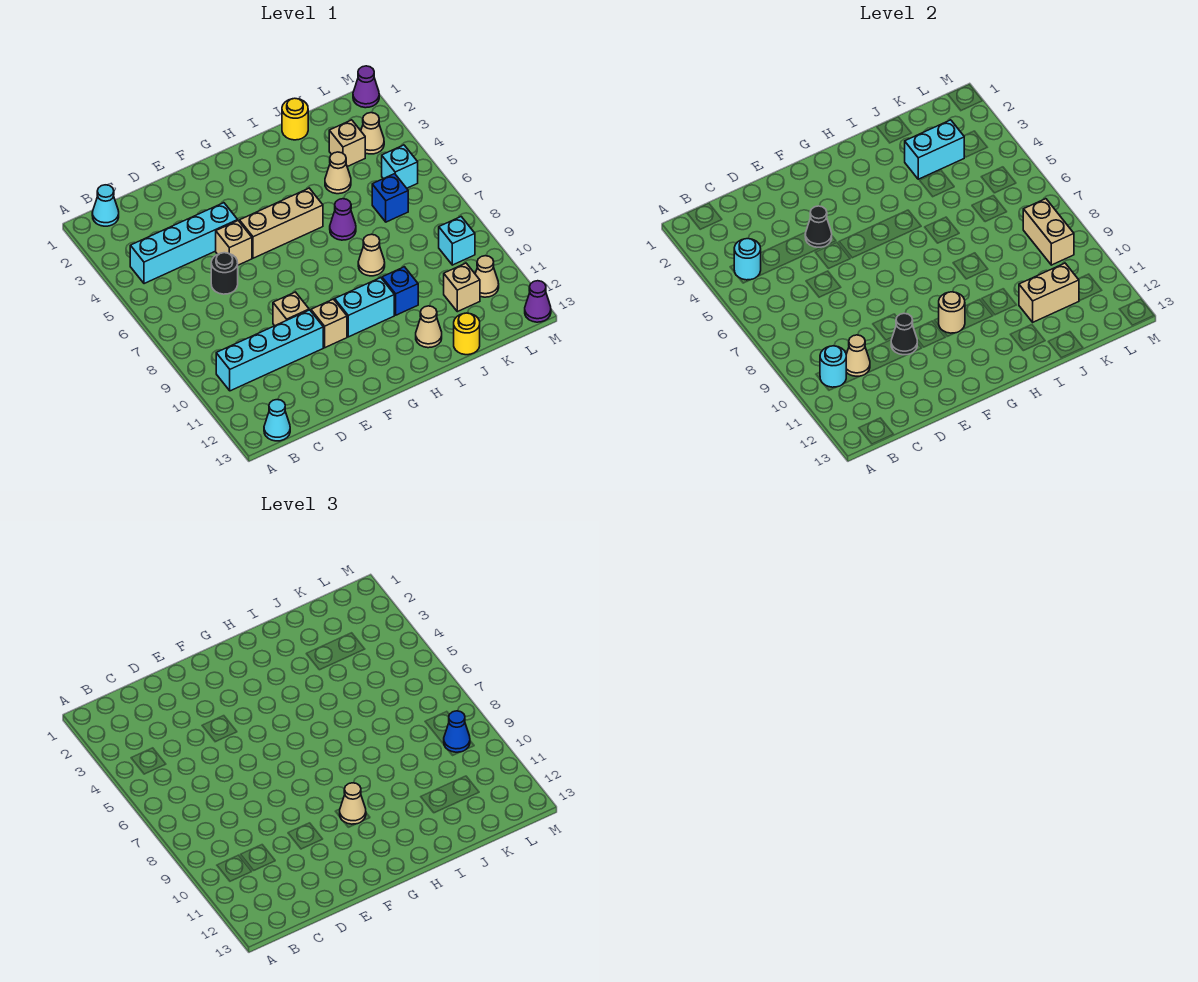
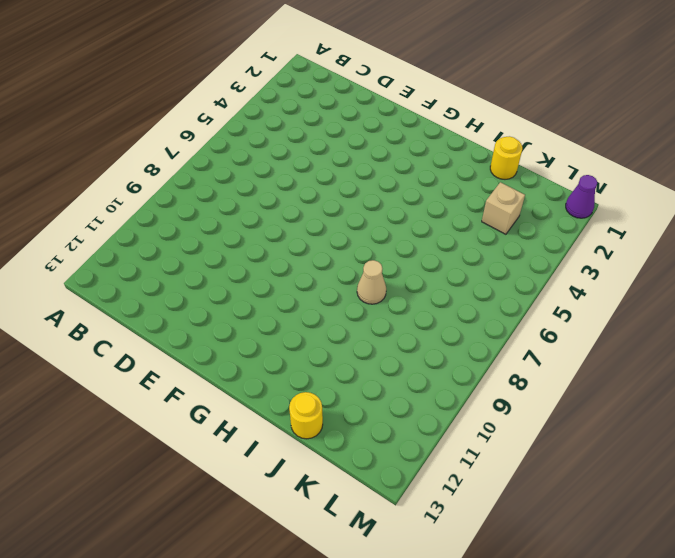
none -> cyan 1x1 cone [92,185,119,226]
none -> cyan 1x4 brick [130,203,238,284]
none -> cyan 1x4 brick [216,310,323,391]
none -> cyan 1x1 cone [264,400,290,441]

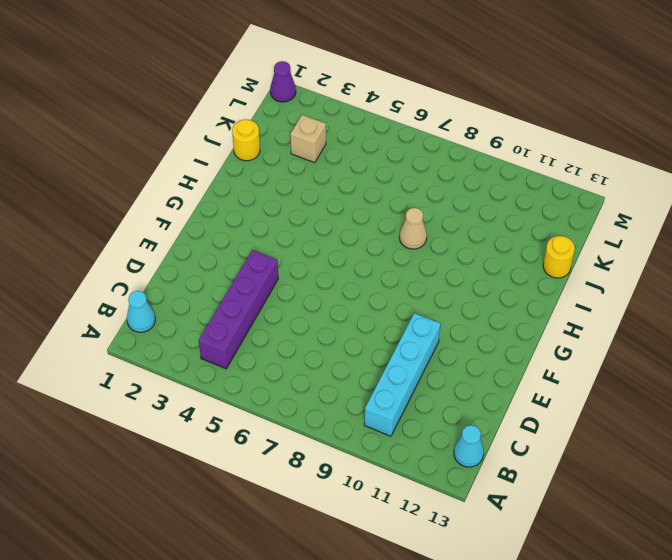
purple 1x4 brick [199,250,278,369] -> cyan 1x4 brick [130,203,238,284]
none -> black 1x1 round brick [211,253,238,294]
none -> tan 1x1 brick [216,221,252,265]
none -> tan 1x1 brick [273,292,309,326]
none -> tan 1x3 brick [239,188,323,258]

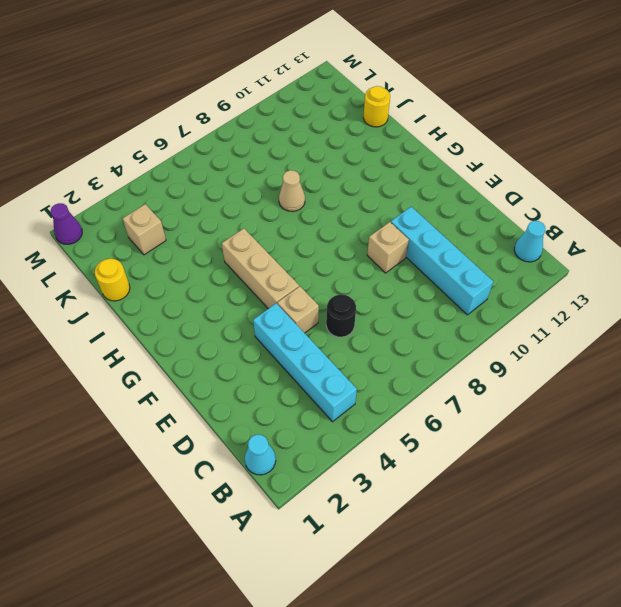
none -> tan 1x1 brick [311,299,347,348]
none -> cyan 1x2 brick [335,278,394,337]
none -> purple 1x1 cone [330,199,356,240]
none -> blue 1x1 brick [382,267,418,315]

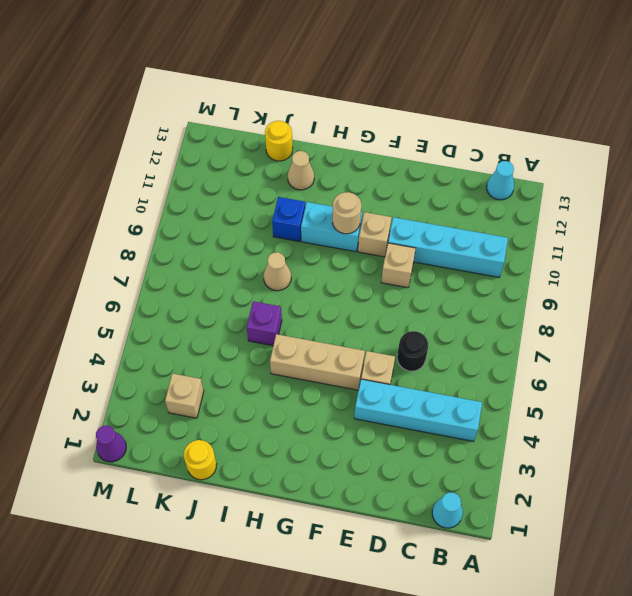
purple 1x1 brick [247,301,282,346] -> purple 1x1 cone [330,199,356,240]
none -> tan 1x1 cone [325,152,351,194]
none -> blue 1x1 brick [372,174,408,222]
none -> tan 1x1 brick [444,263,480,312]
none -> tan 1x1 cone [361,113,384,154]

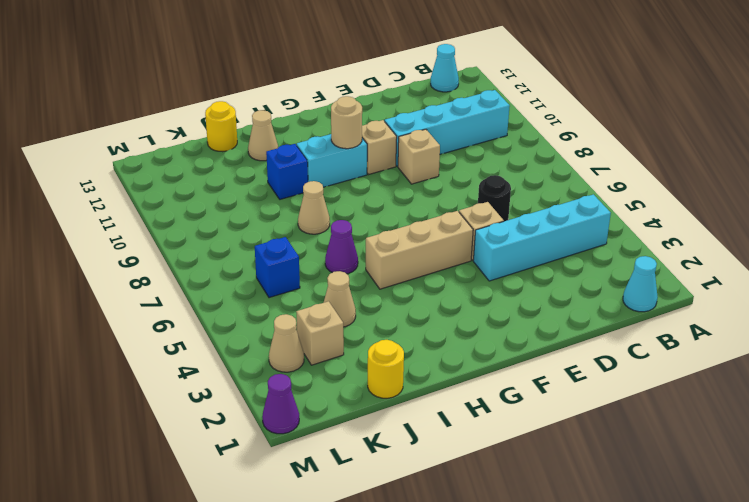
none -> tan 1x1 brick [444,263,480,312]
none -> cyan 1x1 brick [382,145,418,188]
none -> cyan 1x1 brick [439,217,475,265]
none -> tan 1x1 cone [475,256,499,297]

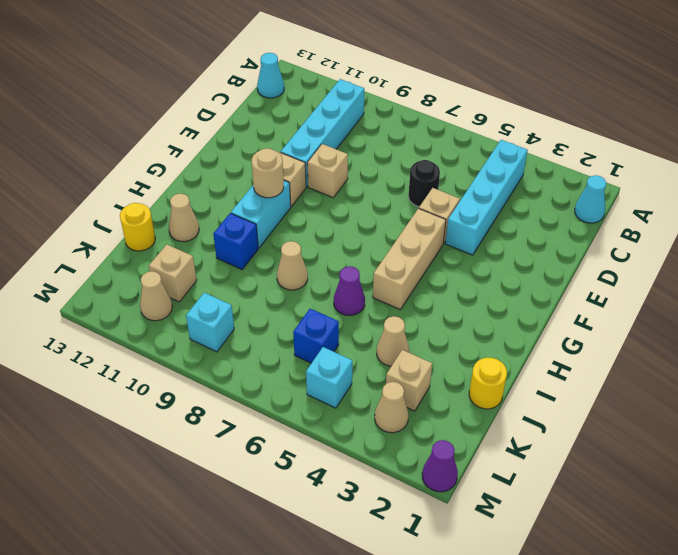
none -> purple 1x1 cone [525,281,551,322]
none -> cyan 1x1 round brick [734,239,761,280]
none -> cyan 1x1 round brick [820,346,846,387]
none -> tan 1x1 cone [846,335,870,377]

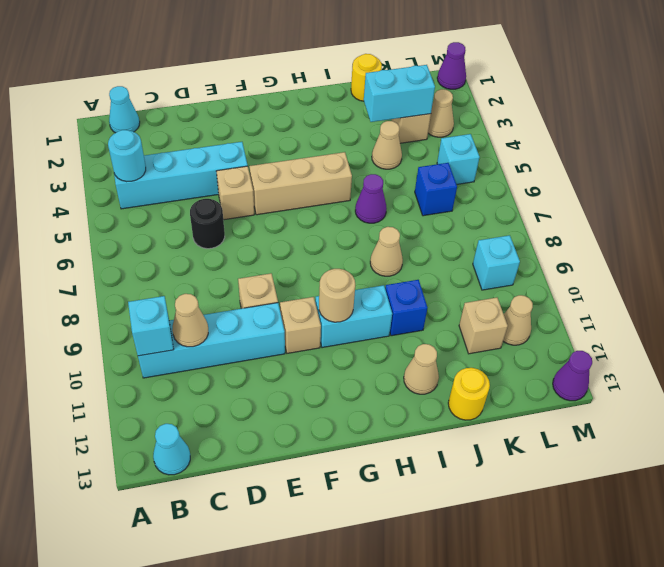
cyan 1x1 brick [128,296,174,356] -> cyan 1x1 round brick [820,346,846,387]
none -> black 1x1 cone [805,206,832,247]
none -> black 1x1 cone [891,313,917,355]
none -> tan 1x2 brick [1019,263,1079,322]
none -> tan 1x2 brick [1023,199,1074,265]

